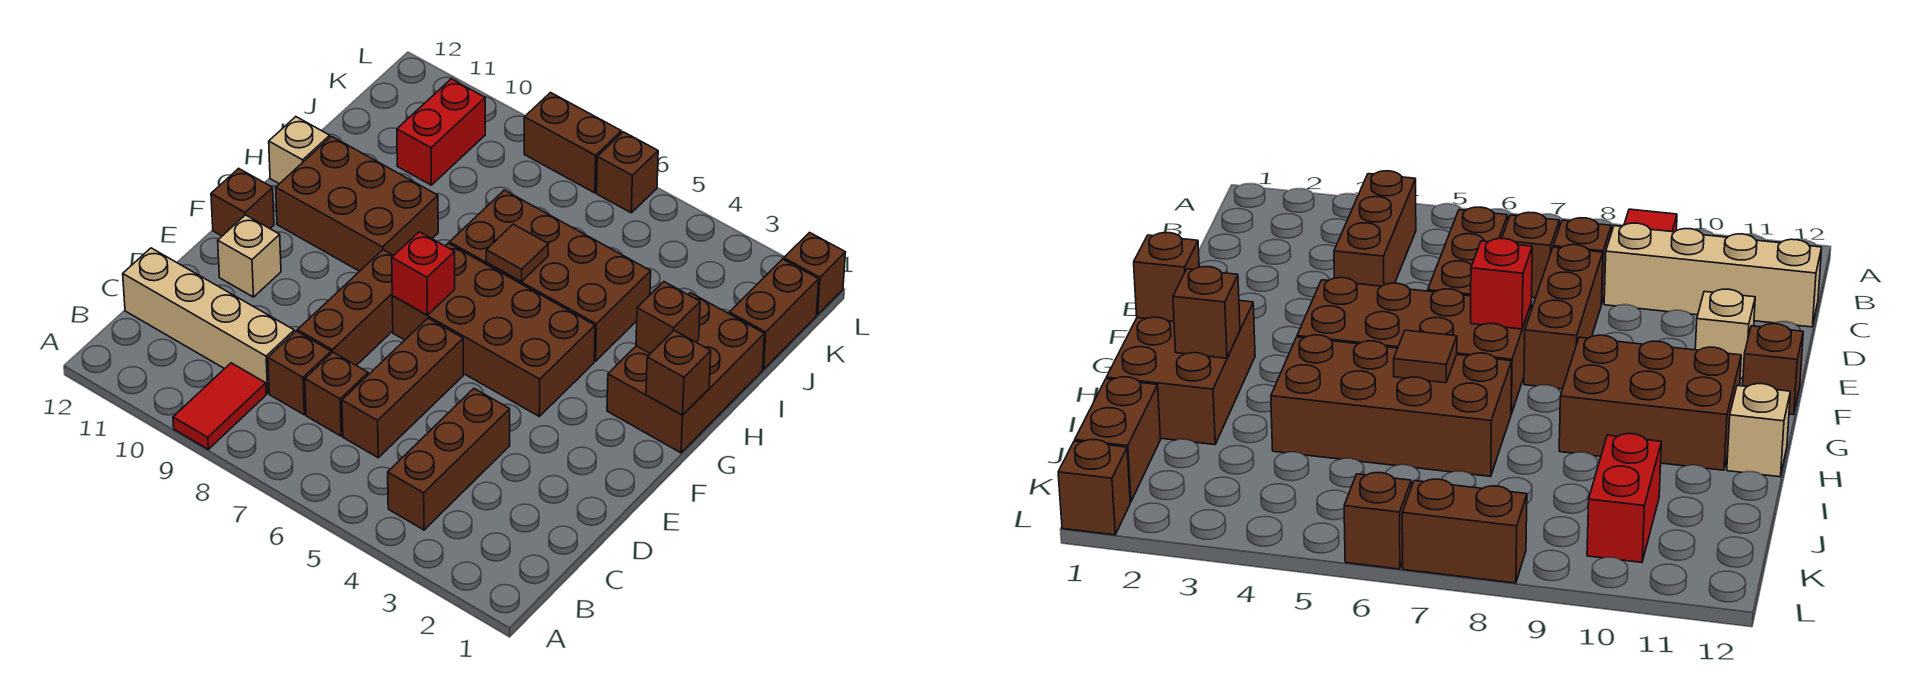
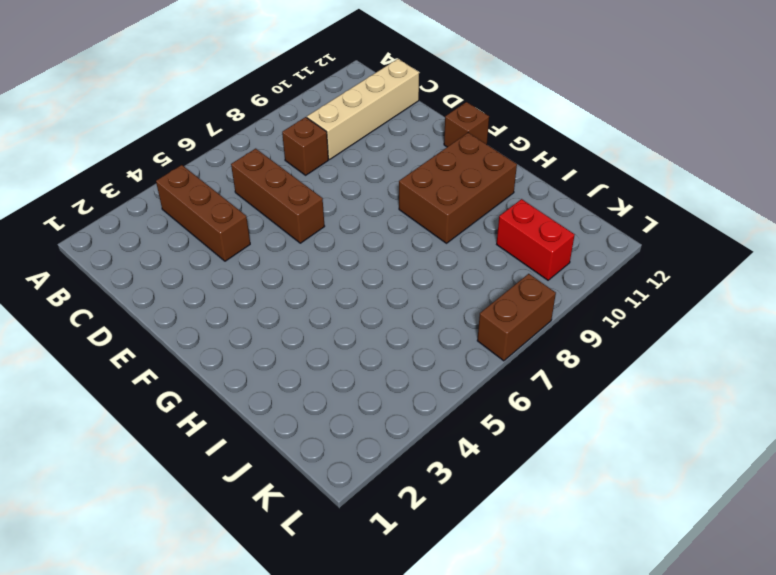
none -> red 1x2 tile [173,363,266,449]
none -> brown 1x1 brick [305,352,368,436]
none -> brown 1x3 brick [297,250,394,365]

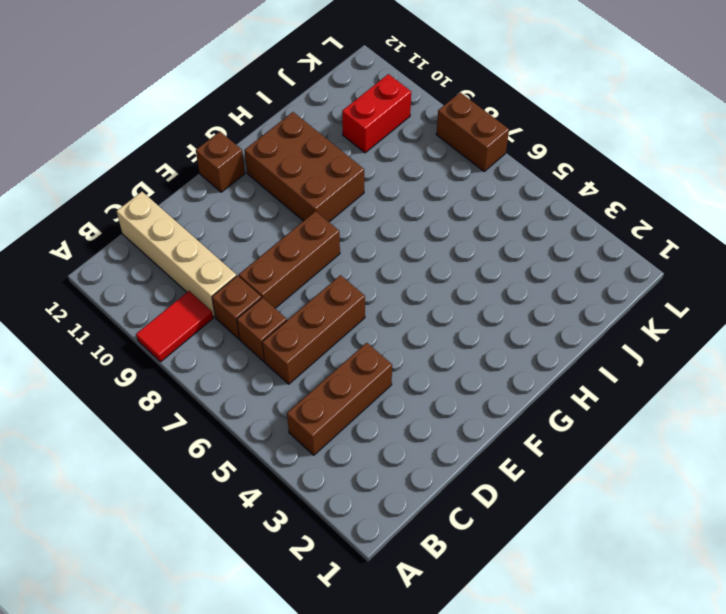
none -> tan 1x1 brick [218,215,281,297]
none -> brown 2x4 brick [392,243,595,416]
none -> brown 2x3 brick [607,293,764,453]

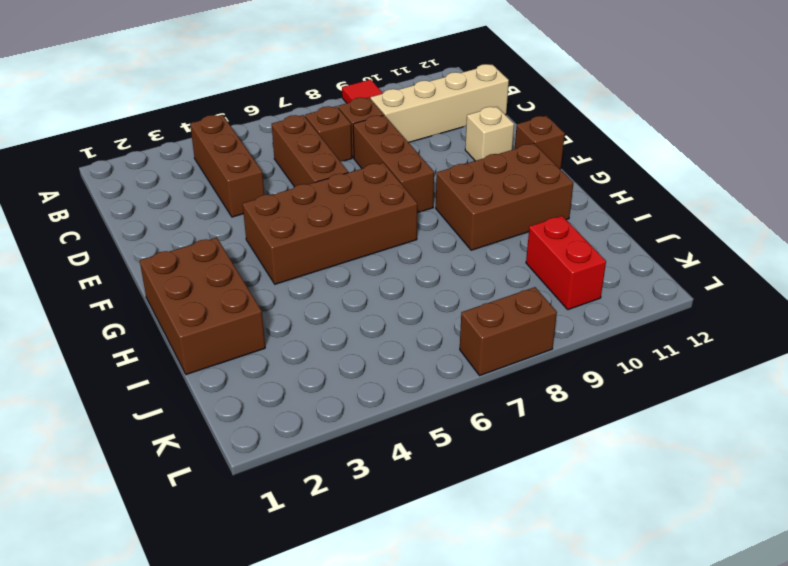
none -> brown 2x4 brick [449,190,651,361]
none -> tan 1x1 brick [269,117,330,184]
none -> brown 1x2 brick [729,259,819,369]

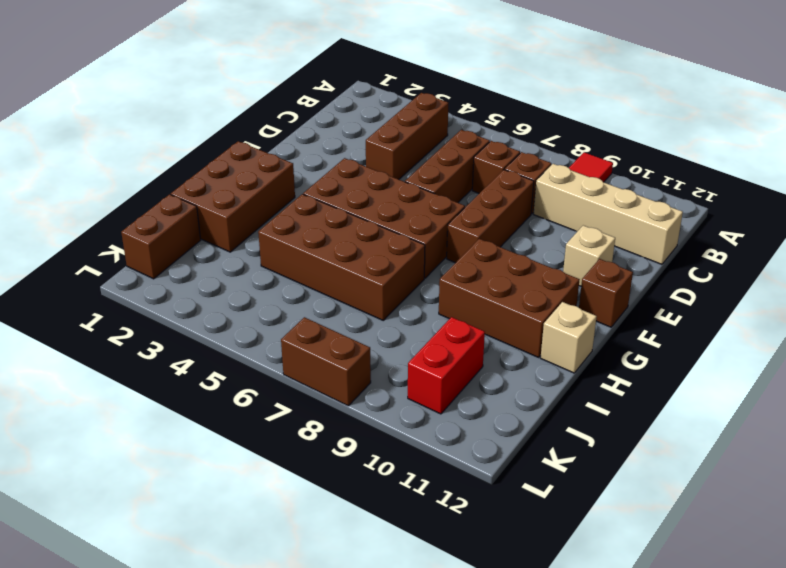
none -> brown 1x1 brick [784,233,845,315]
none -> brown 1x1 brick [597,132,658,213]
none -> red 1x1 brick [392,232,455,315]

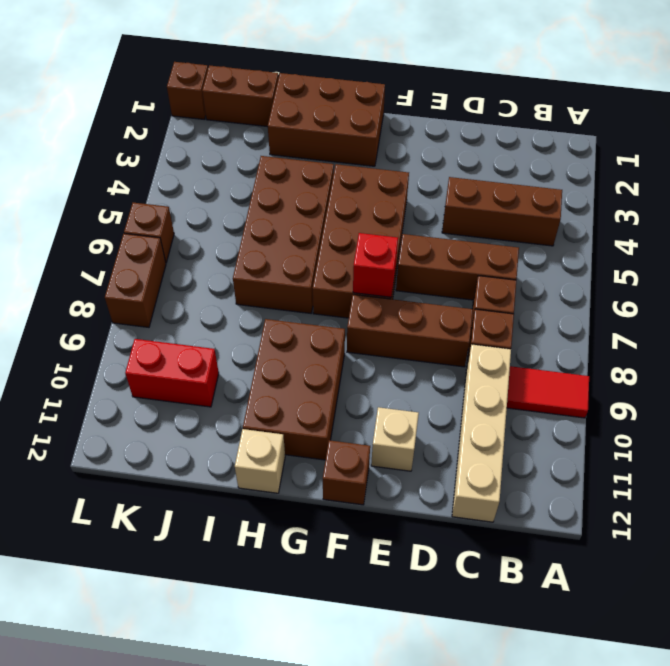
none -> brown 1x1 brick [646,330,711,415]
none -> brown 1x1 brick [636,282,700,354]
none -> brown 1x1 tile [486,224,548,282]

